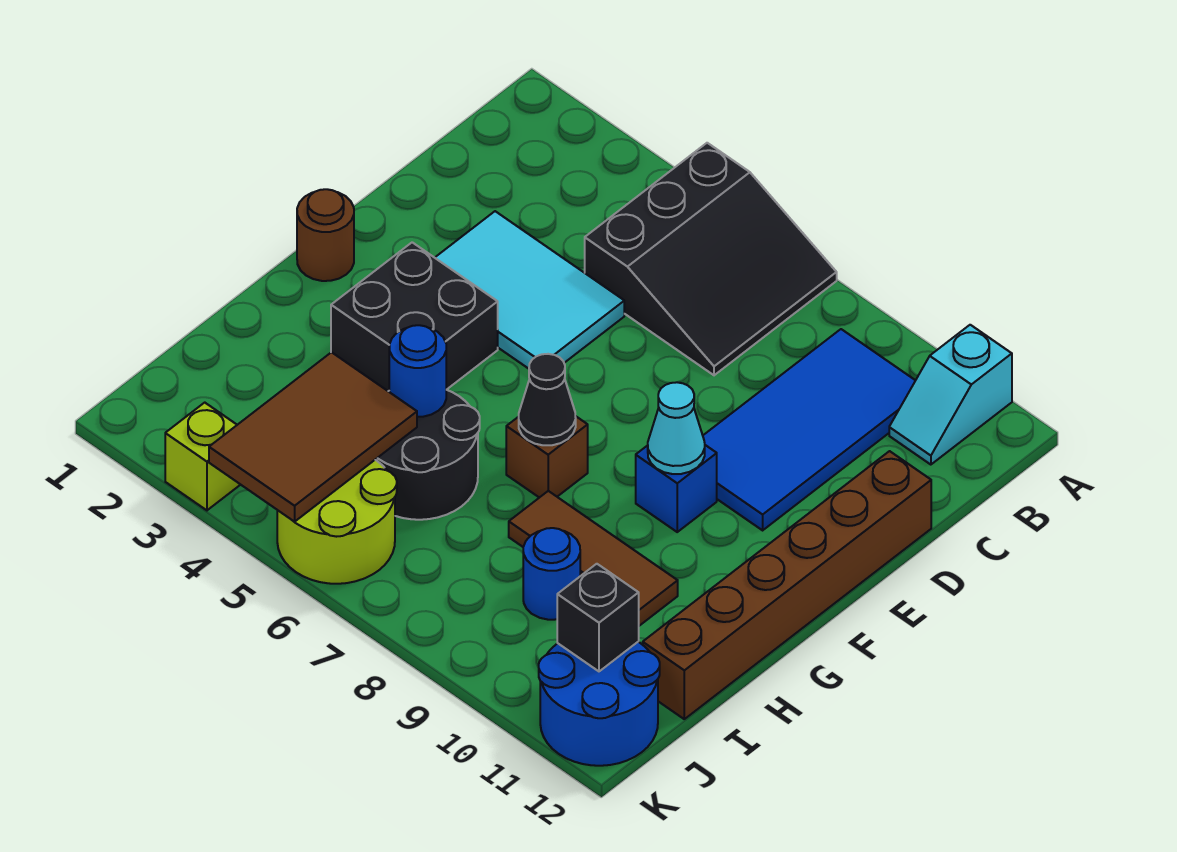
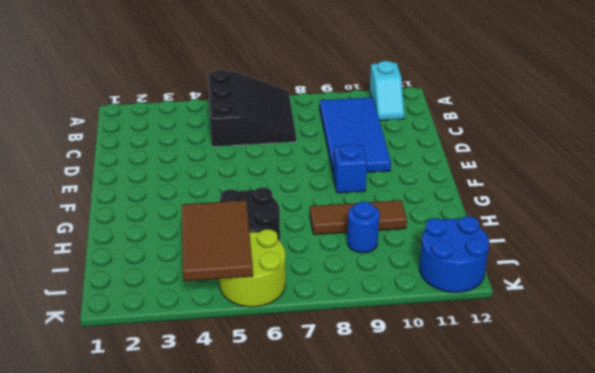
none -> cyan 2x3 tile [435,211,624,369]
none -> brown 1x6 brick [643,451,931,719]
none -> brown 1x1 round brick [297,189,354,281]

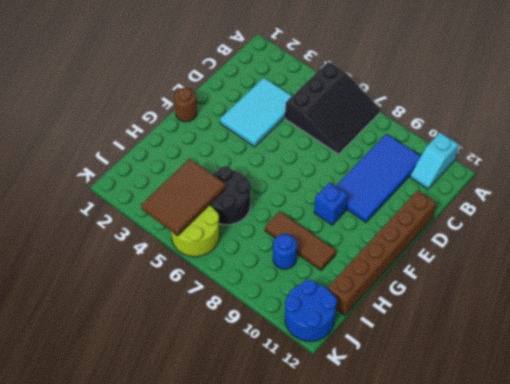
cyan 2x3 tile [220,78,292,147] -> cyan 2x3 tile turned to [435,211,624,369]
none -> black 2x2 brick [331,242,498,391]
none -> brown 1x1 brick [506,416,588,498]
none -> lime 1x1 brick [165,403,240,510]

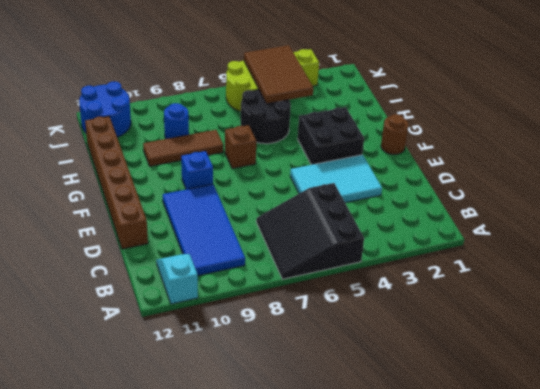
none -> cyan 1x1 cone [648,382,705,474]
none -> black 1x1 cone [519,354,576,445]
none -> blue 1x1 round brick [389,325,446,417]

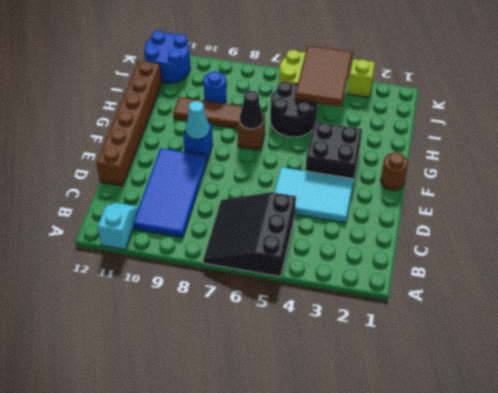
none -> blue 1x1 round brick [389,325,446,417]
none -> black 1x1 brick [557,564,639,671]

